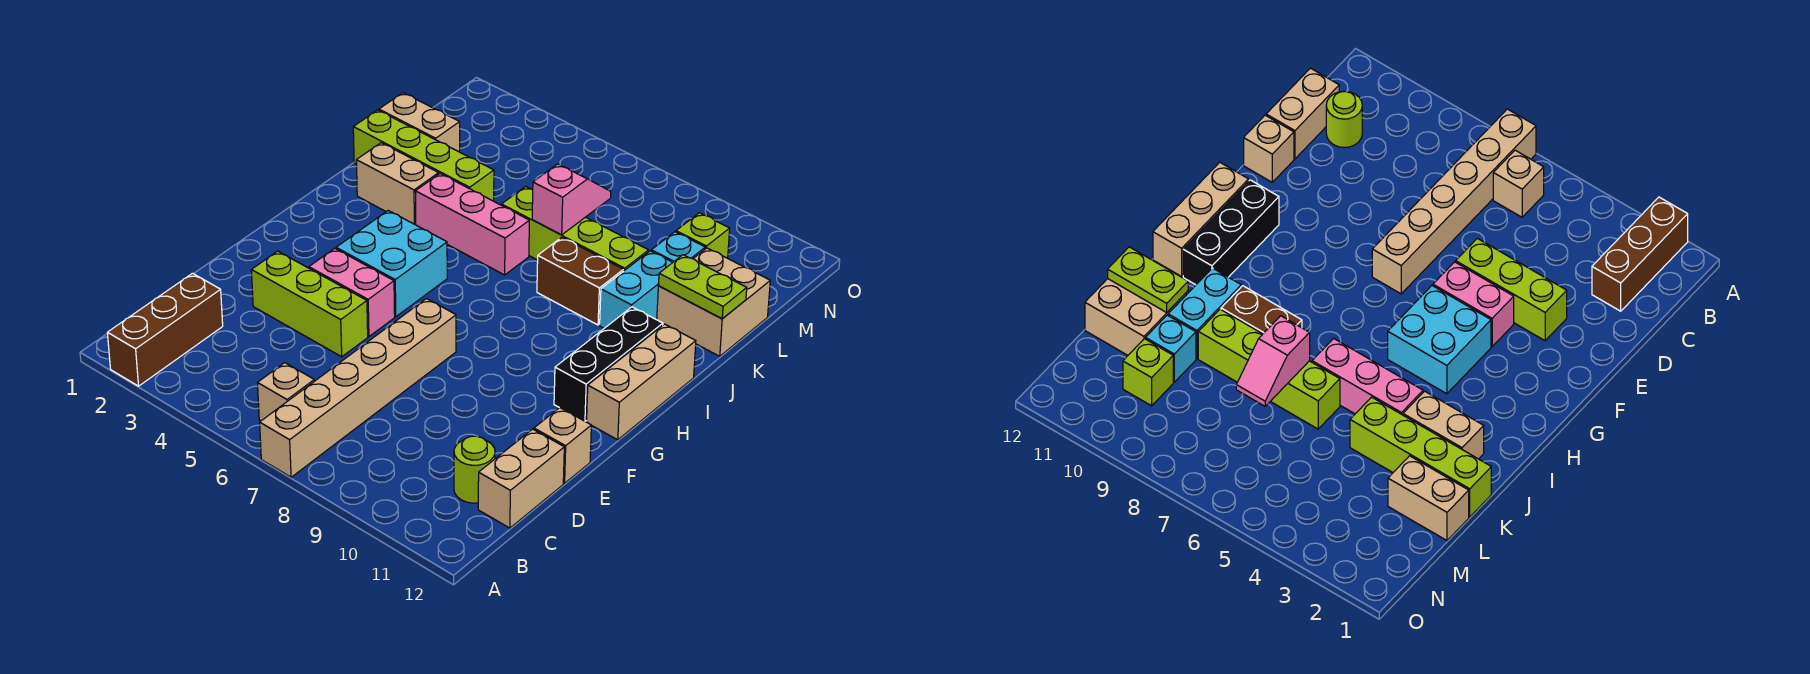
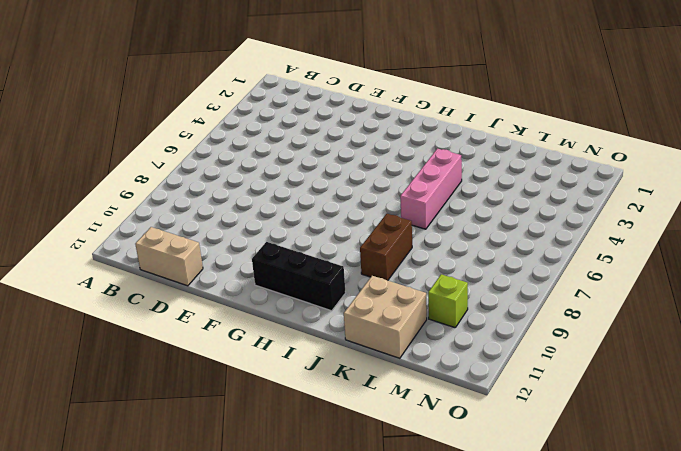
none -> brown 1x3 brick [107,273,223,386]
none -> tan 1x6 brick [260,299,456,477]
none -> tan 1x1 brick [258,363,314,421]

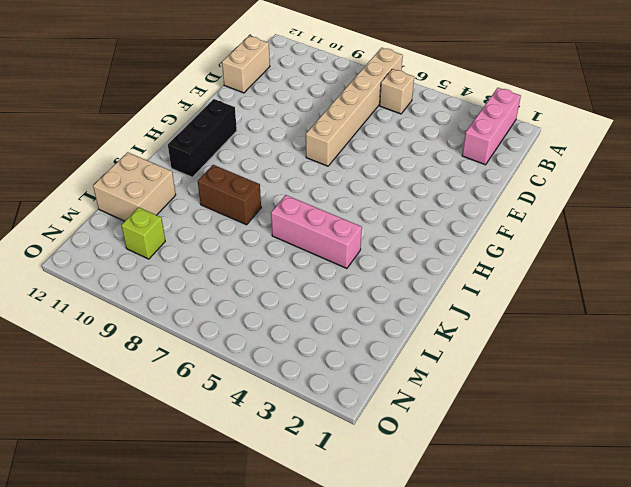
pink 1x3 brick [462,88,521,165] -> brown 1x3 brick [107,273,223,386]
none -> lime 1x1 round brick [454,436,495,503]
none -> lime 1x3 brick [251,251,368,357]
none -> tan 1x1 brick [534,408,591,483]

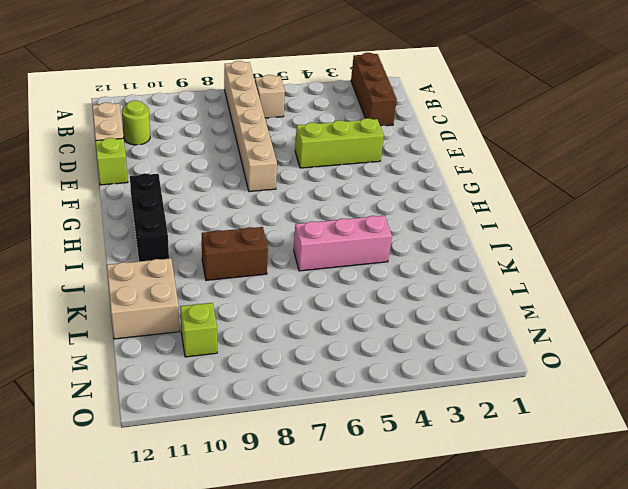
lime 1x1 brick [95,138,128,185] -> tan 1x1 brick [534,408,591,483]
none -> pink 1x2 brick [309,248,395,337]
none -> cyan 2x2 brick [336,211,447,317]
none -> tan 1x3 brick [587,324,696,440]

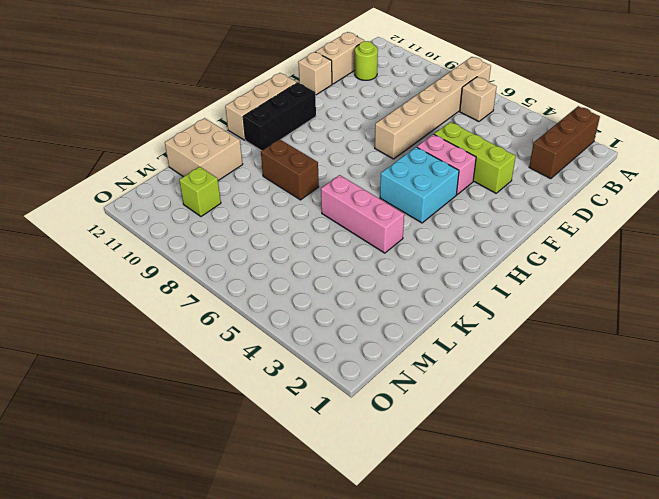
none -> tan 1x2 brick [356,143,439,225]
none -> cyan 1x2 brick [600,251,673,328]
none -> lime 1x4 brick [353,110,494,201]

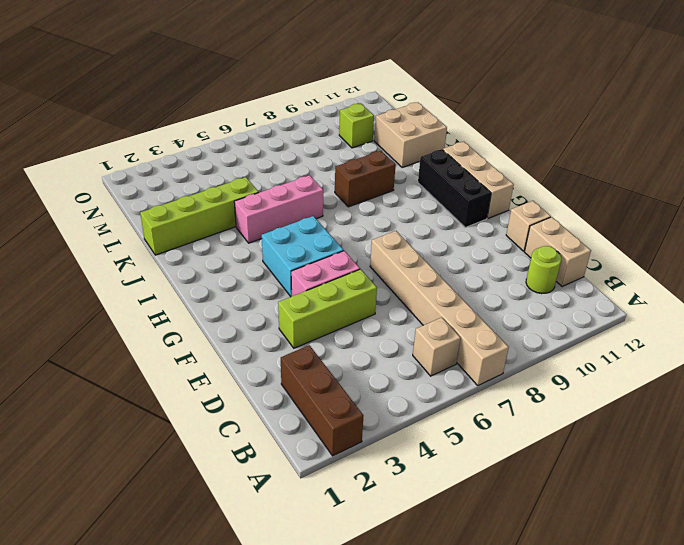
none -> tan 1x2 brick [356,143,439,225]
none -> cyan 1x2 brick [600,251,673,328]
none -> lime 1x4 brick [502,186,649,271]

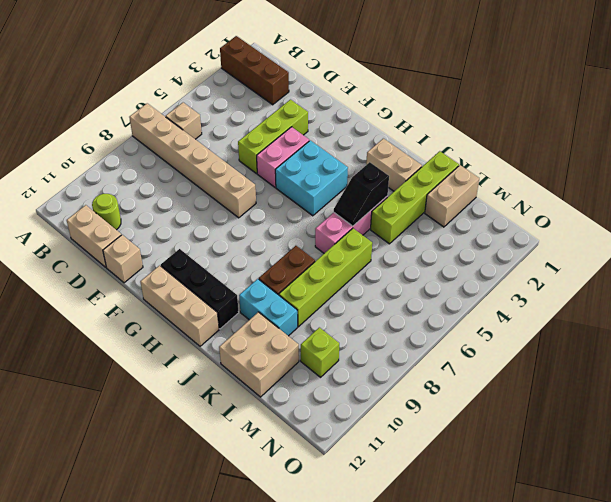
tan 1x2 brick [366,138,422,191] -> tan 1x2 brick turned to [356,143,439,225]
black 1x2 slope [334,162,389,226] -> none
none -> cyan 1x1 brick [651,232,705,262]
none -> pink 1x2 slope [532,164,611,235]
none -> lime 1x2 plate [658,255,747,319]

